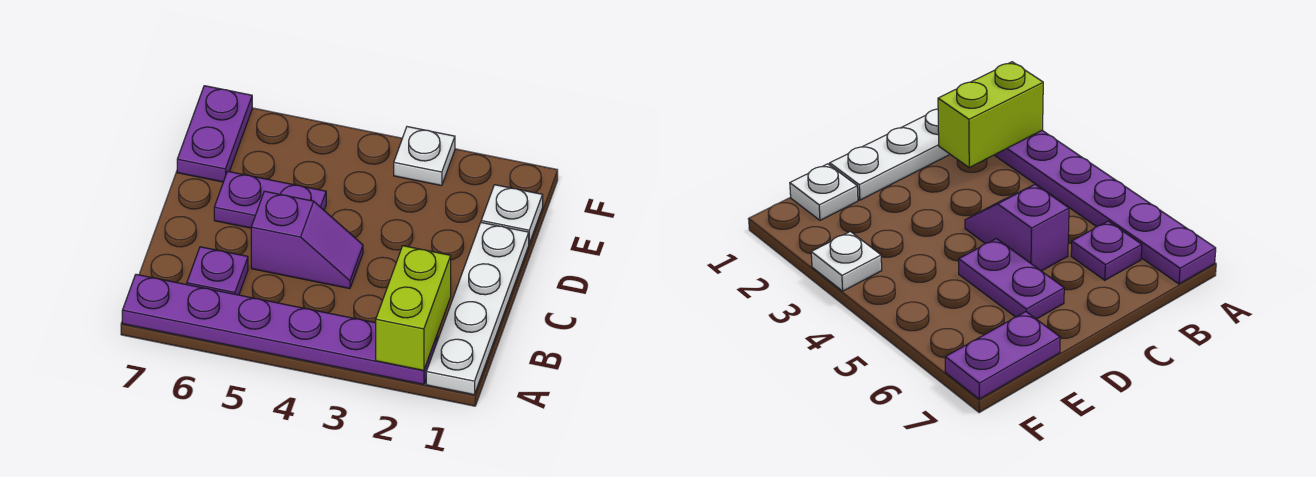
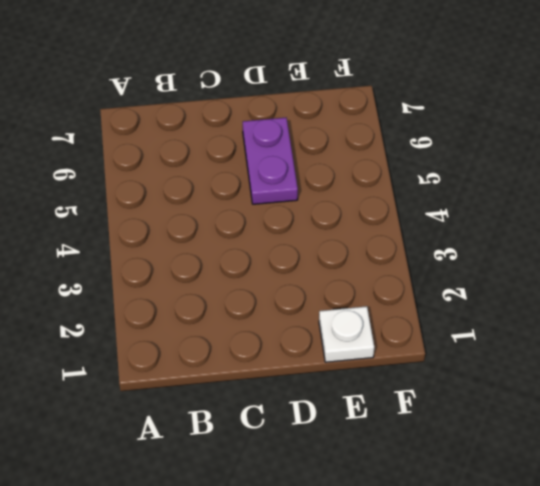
none -> white 1x4 plate [426,223,529,395]
none -> purple 1x6 plate [122,274,437,384]

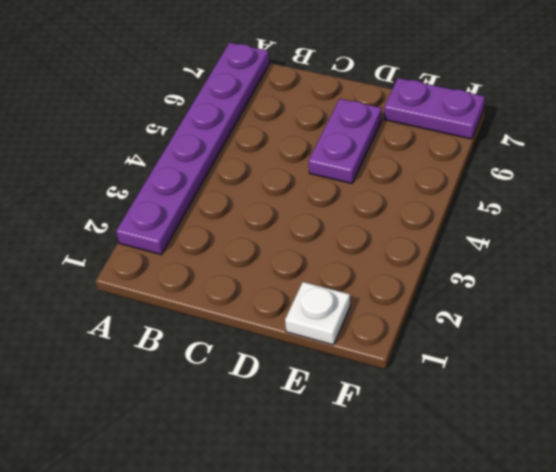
none -> white 1x4 plate [426,223,529,395]
none -> purple 1x1 plate [187,247,248,295]

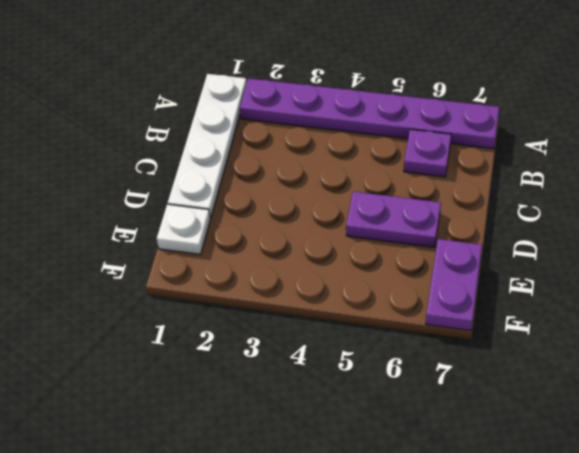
none -> purple 1x2 slope [251,191,363,289]
none -> white 1x1 plate [394,127,455,186]

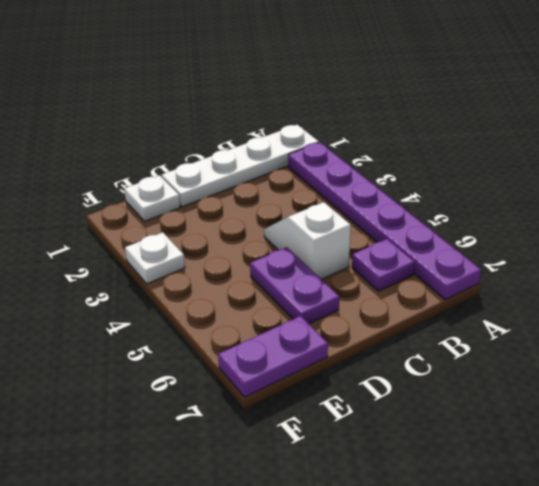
white 1x2 slope [264,202,351,280] -> purple 1x2 slope [251,191,363,289]
none -> lime 1x2 brick [376,246,451,370]

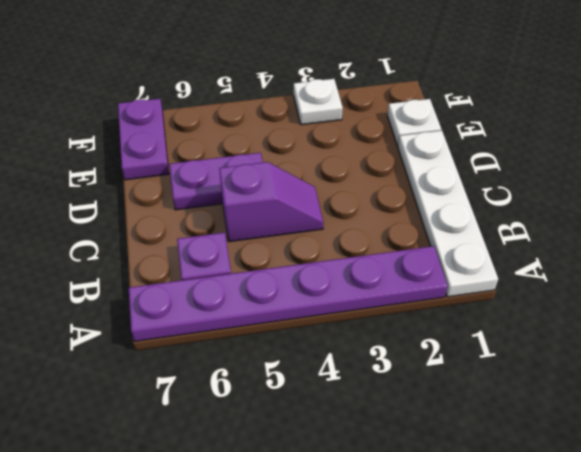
none -> lime 1x2 brick [376,246,451,370]

